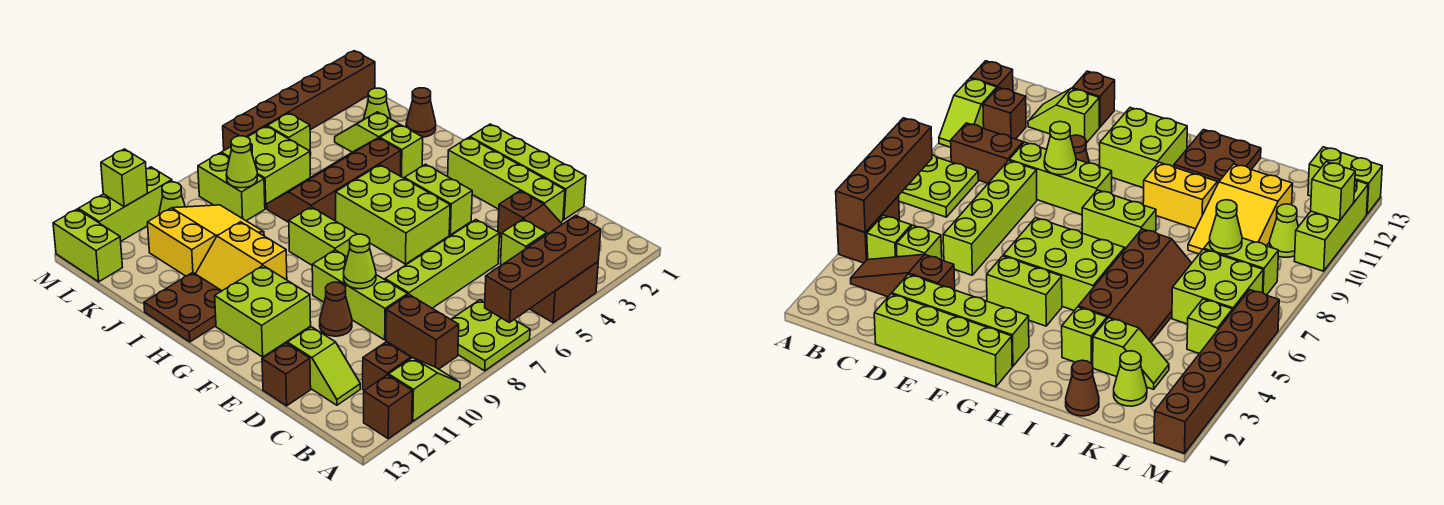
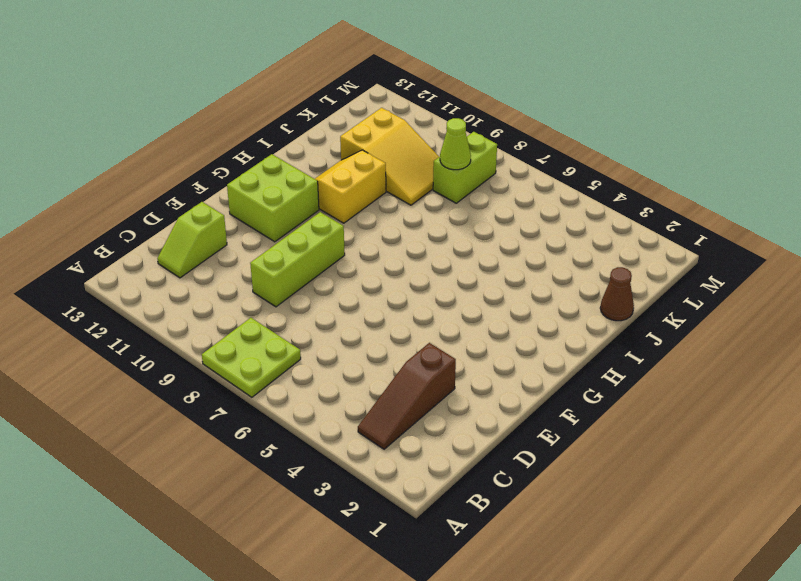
none -> brown 1x2 brick [530,262,598,323]
none -> lime 1x2 slope [389,358,460,421]
none -> brown 1x1 brick [364,375,412,439]
none -> lime 1x1 brick [867,215,911,260]

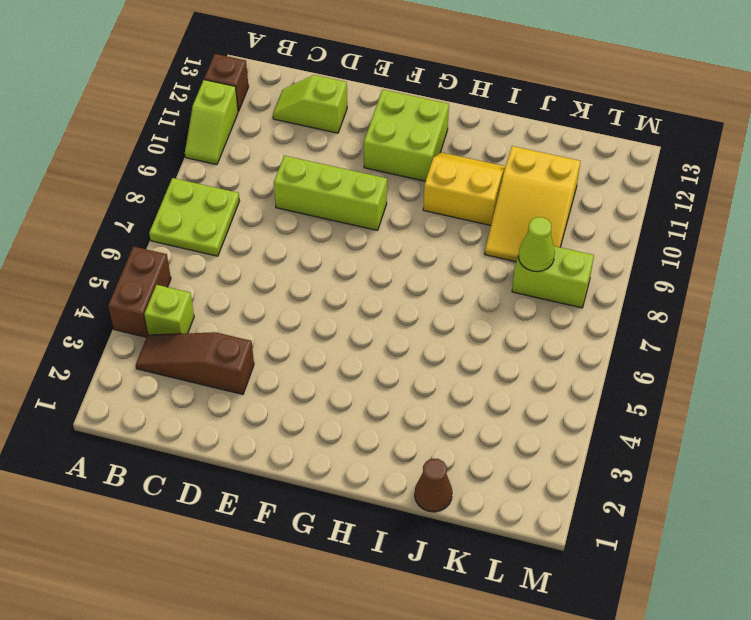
none -> brown 1x2 brick [386,295,459,369]
none -> brown 1x1 brick [363,342,411,390]
none -> lime 1x1 brick [501,219,547,265]
none -> lime 1x4 brick [470,124,586,220]

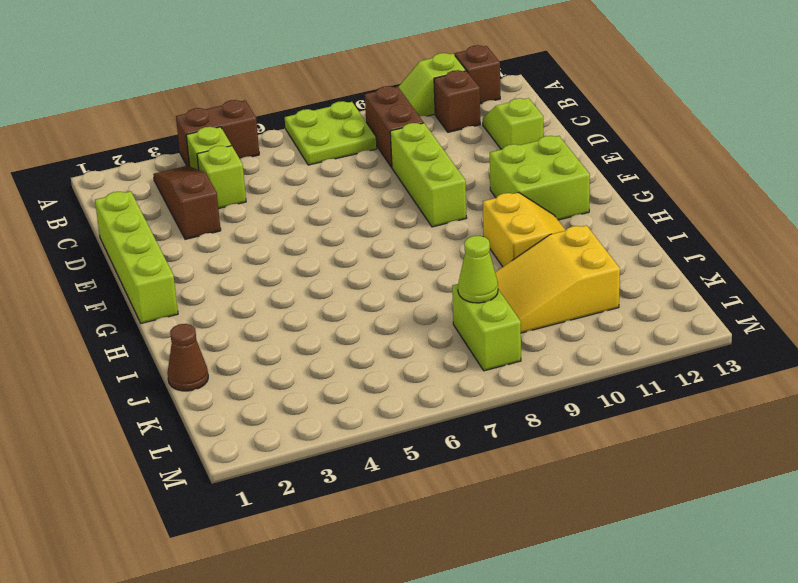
none -> lime 1x4 brick [448,138,565,222]
none -> lime 1x4 brick [385,220,500,308]
none -> brown 1x1 brick [262,343,311,406]
none -> brown 1x1 cone [320,282,352,336]

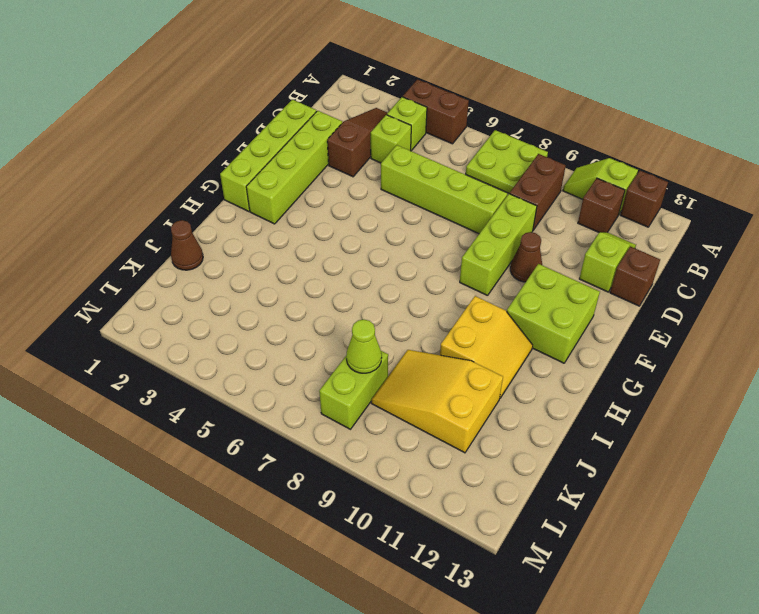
none -> lime 1x2 brick [404,164,472,235]
none -> lime 2x3 brick [336,165,450,264]
none -> lime 1x2 brick [289,207,357,265]
none -> brown 2x2 plate [144,273,221,342]

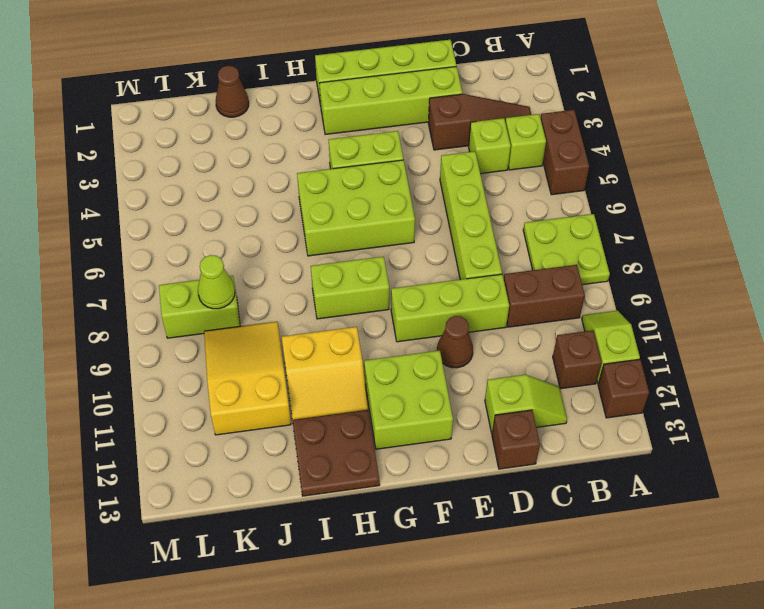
none -> lime 1x1 brick [380,125,423,178]
none -> brown 2x4 slope [267,138,401,222]
none -> lime 1x2 slope [335,112,400,152]
none -> lime 1x1 cone [364,88,391,119]

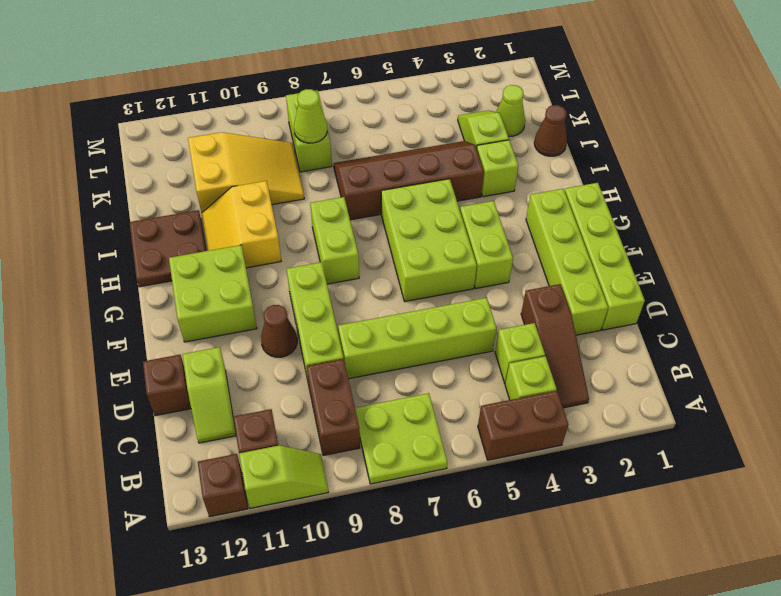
none -> lime 2x2 brick [221,126,310,209]
none -> lime 1x1 brick [267,113,311,155]
none -> lime 1x1 cone [159,182,185,215]
none -> lime 1x2 brick [53,209,123,282]

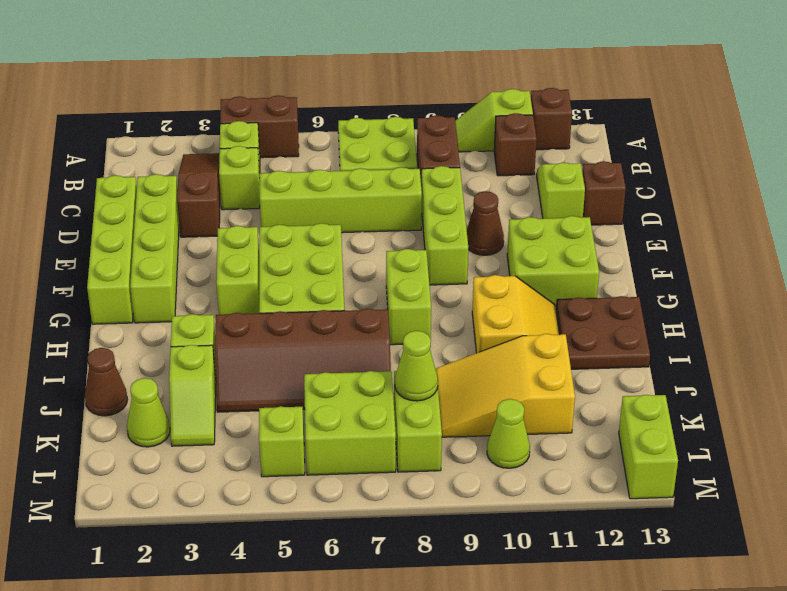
none -> brown 1x6 brick [223,51,375,150]
none -> lime 1x3 brick [78,167,172,241]
none -> brown 1x4 brick [484,216,601,322]
none -> lime 1x1 cone [344,234,376,289]

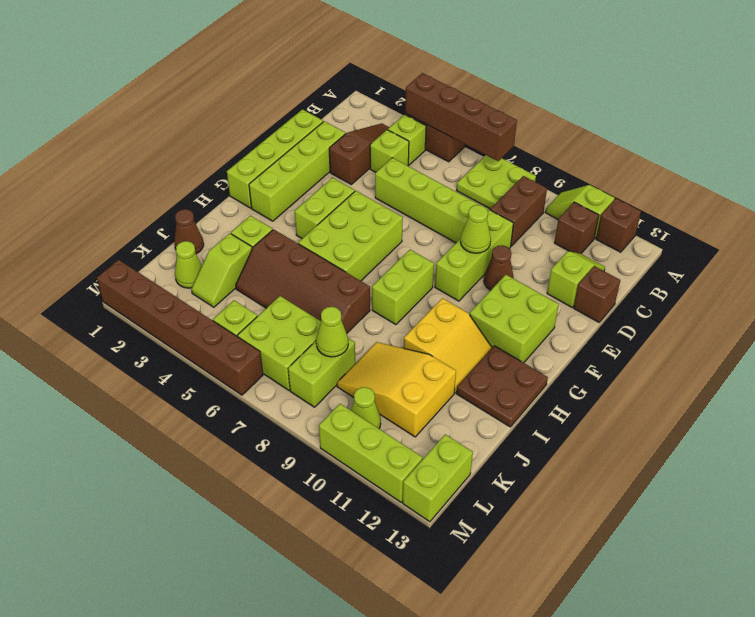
none -> lime 1x1 brick [101,149,148,207]

